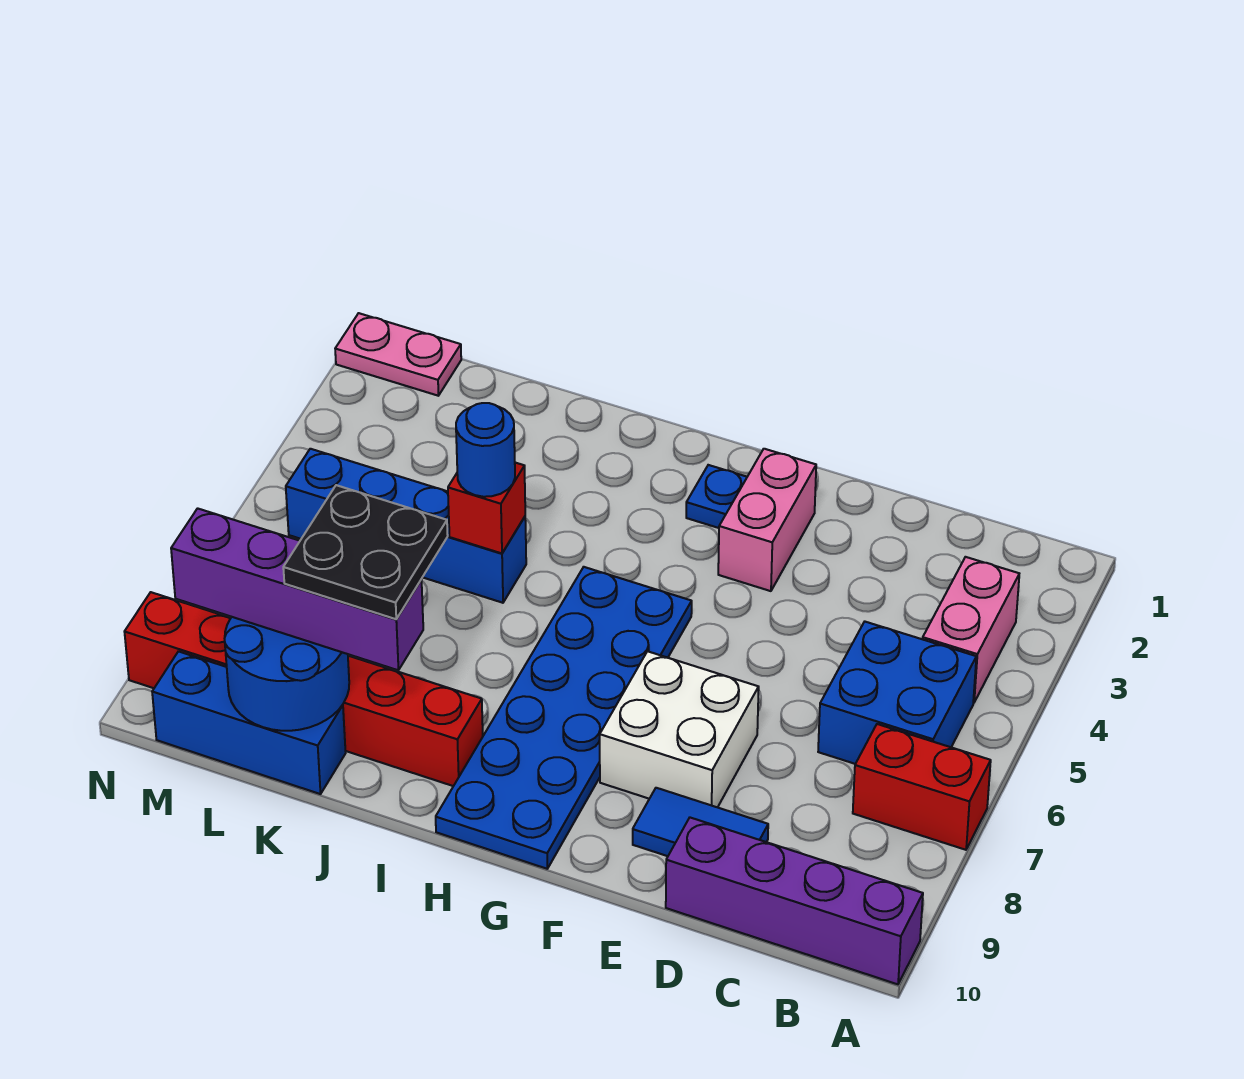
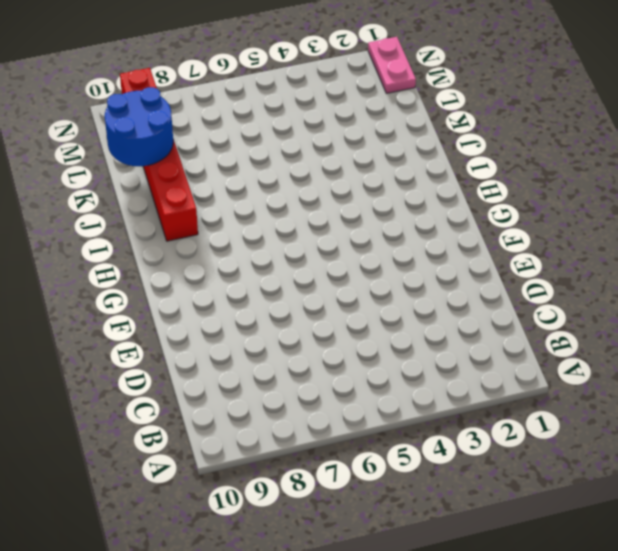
none -> red 1x2 brick [853,724,991,850]
none -> purple 1x4 brick [666,818,923,984]
none -> pink 1x2 brick [923,557,1019,703]

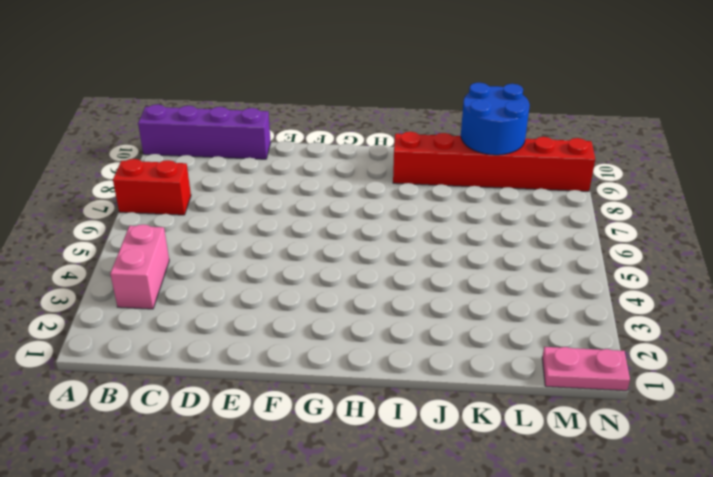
none -> blue 2x2 brick [818,622,976,764]
none -> blue 1x2 tile [633,788,768,856]
none -> white 2x2 brick [600,651,759,807]

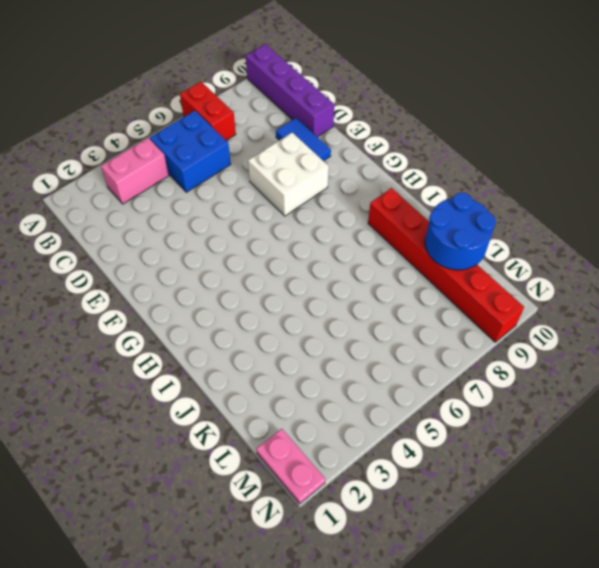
none -> pink 1x2 brick [718,449,816,591]
none -> blue 1x1 plate [686,465,747,528]
none -> blue 2x6 plate [436,567,692,869]

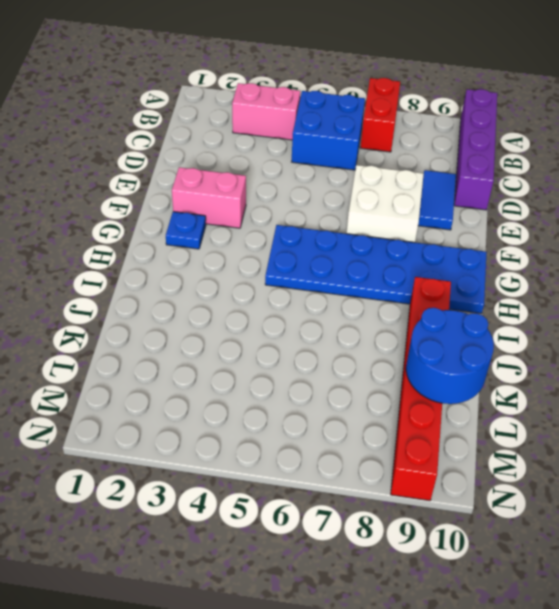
none -> blue 1x4 brick [286,449,526,603]
none -> blue 1x3 brick [152,651,346,794]
none -> pink 1x2 plate [335,313,461,396]

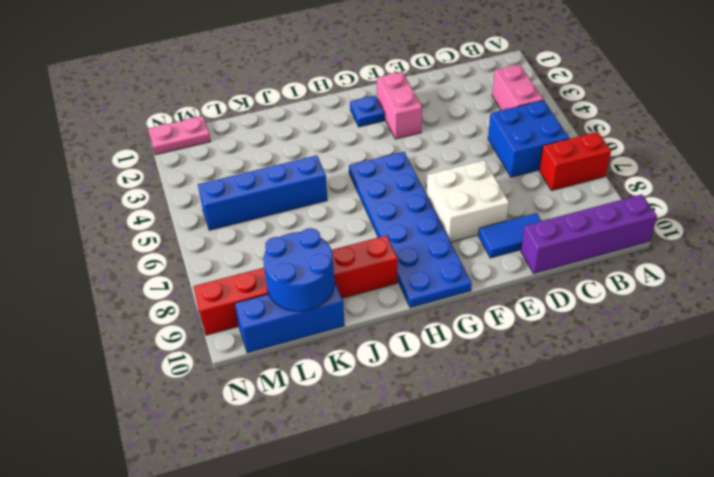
none -> red 1x1 brick [448,463,525,553]
none -> blue 1x1 round brick [456,403,515,497]
none -> purple 1x4 brick [171,508,423,670]

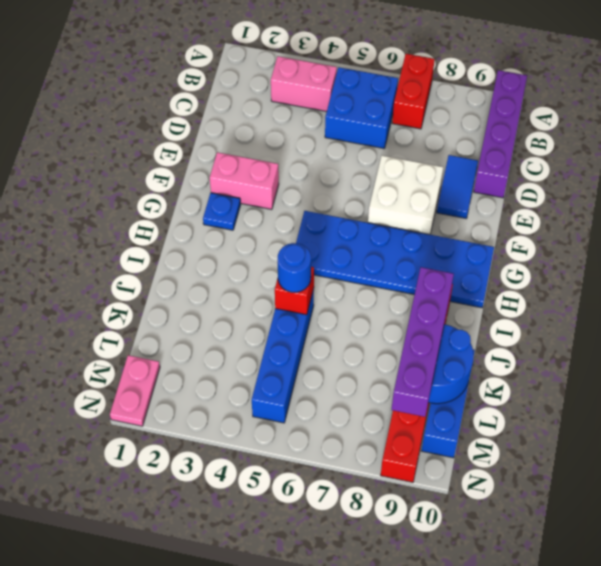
none -> black 2x2 plate [283,485,448,619]

